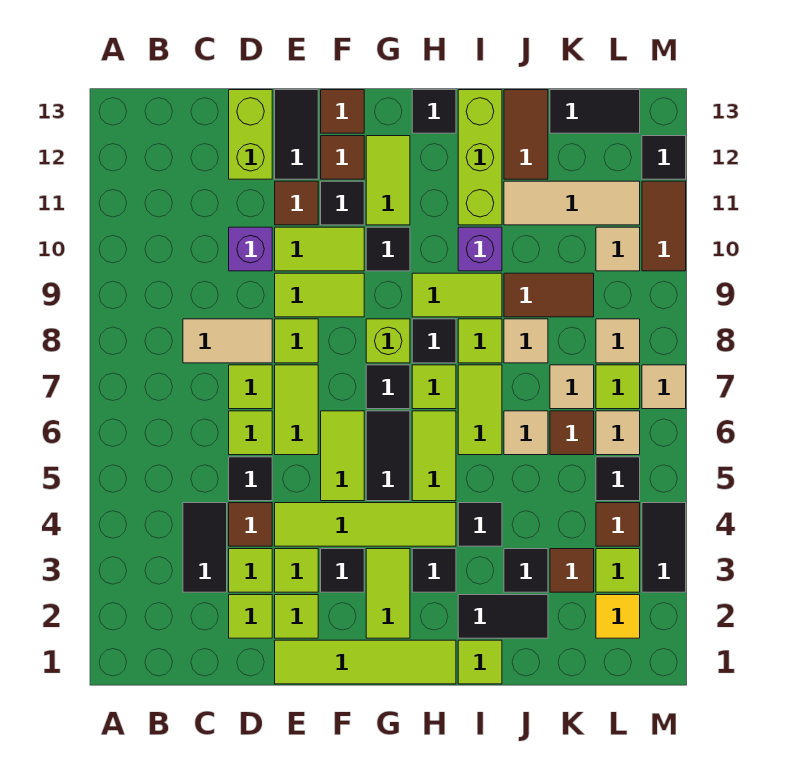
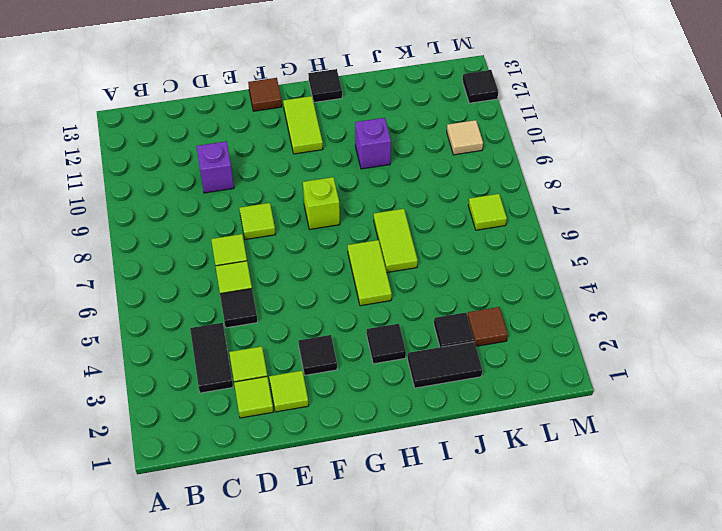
none -> tan 1x2 tile [183,319,272,363]
none -> brown 1x1 tile [229,503,272,546]
none -> lime 1x2 brick [229,90,272,179]
none -> lime 1x4 tile [275,640,456,684]

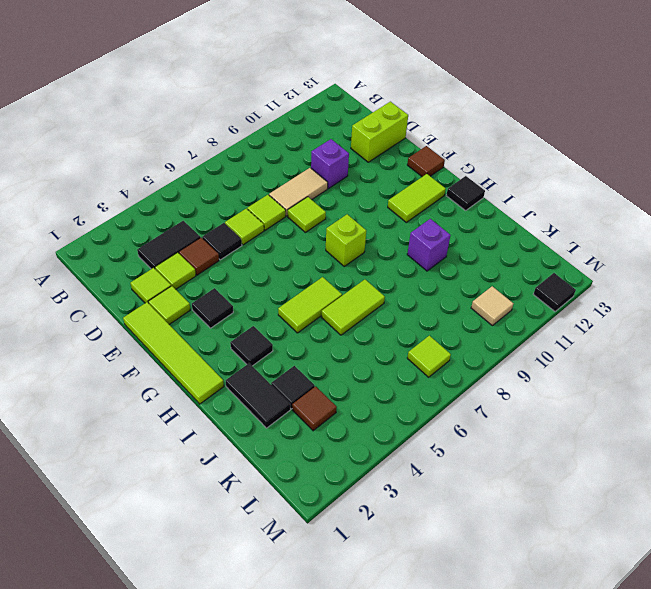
tan 1x2 tile [269,168,328,216] -> tan 1x2 tile turned to [183,319,272,363]
none -> lime 1x1 tile [275,549,318,592]
none -> lime 1x4 tile [275,503,456,546]
none -> lime 1x2 tile [275,365,318,455]
none -> lime 1x2 tile [275,273,364,317]

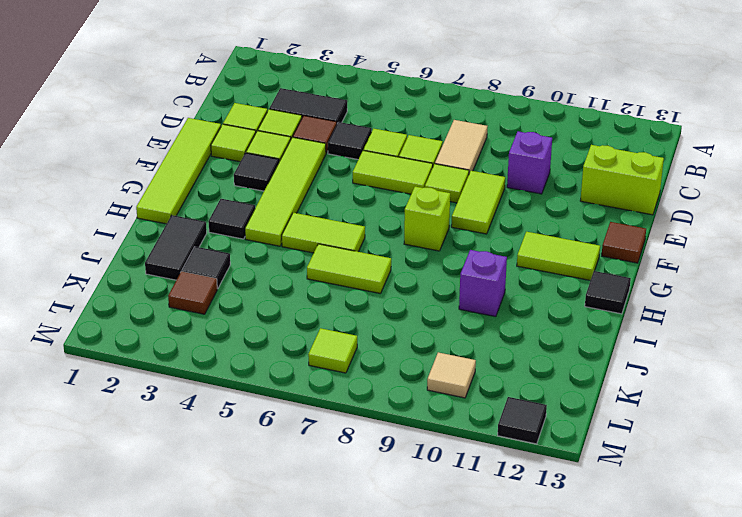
none -> lime 1x2 tile [275,227,364,271]
none -> brown 1x1 tile [275,181,318,225]
none -> black 1x2 tile [275,90,318,179]
none -> lime 1x2 tile [321,411,364,501]

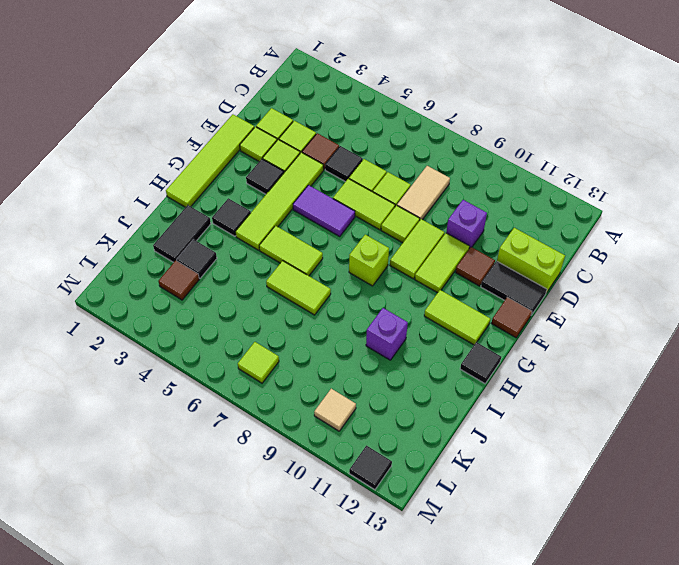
purple 1x2 tile [293,185,355,236] -> lime 1x2 tile [321,411,364,501]
none -> black 1x2 tile [183,503,227,592]
none -> black 1x1 tile [321,181,364,225]
none -> brown 1x1 tile [321,136,364,179]
none -> lime 1x2 tile [366,549,410,638]

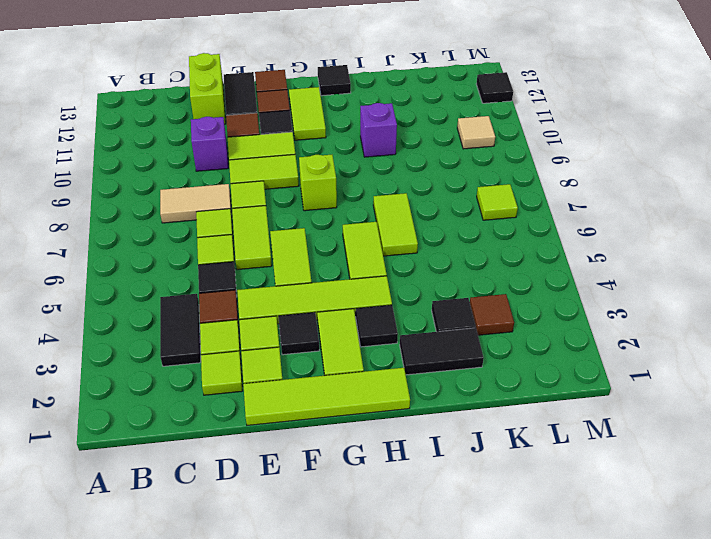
none -> black 1x2 tile [366,411,410,501]
none -> black 1x1 tile [366,365,410,409]
none -> black 1x1 tile [366,227,410,271]
none -> lime 1x1 tile [412,365,456,409]

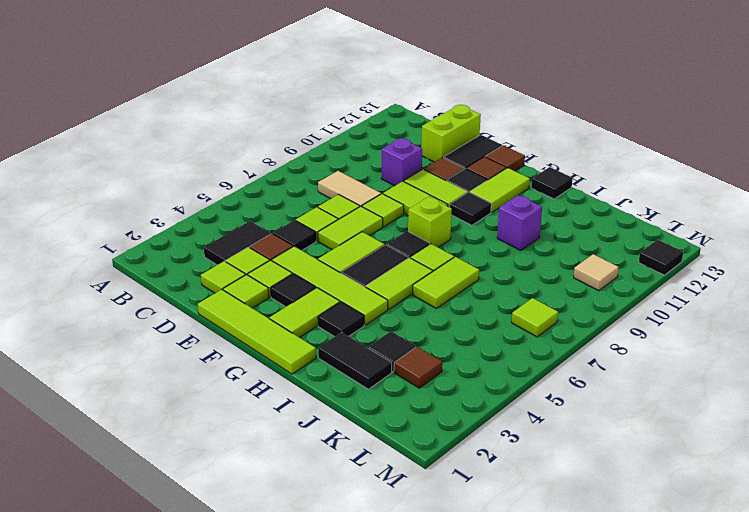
none -> black 1x1 tile [412,319,456,363]
none -> lime 1x2 tile [412,273,502,317]
none -> lime 1x1 tile [458,640,502,684]
none -> black 1x1 tile [458,503,502,546]

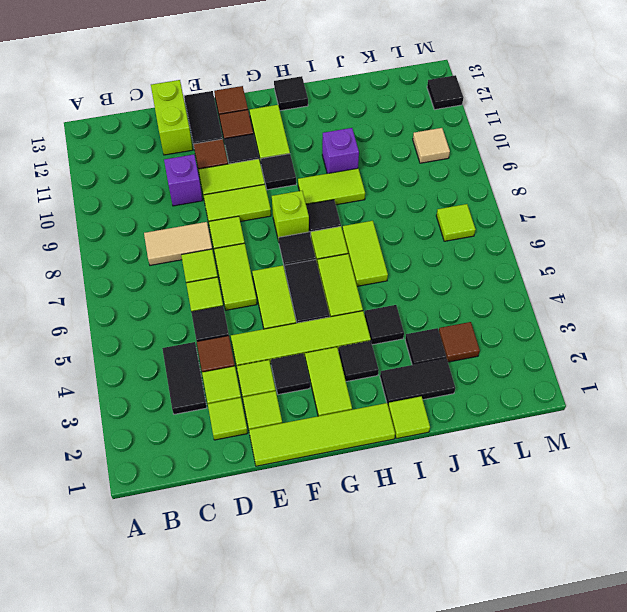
none -> lime 1x1 tile [458,319,502,363]
none -> lime 1x3 brick [458,90,502,225]
none -> tan 1x1 tile [504,411,548,455]
none -> tan 1x1 tile [504,319,548,363]

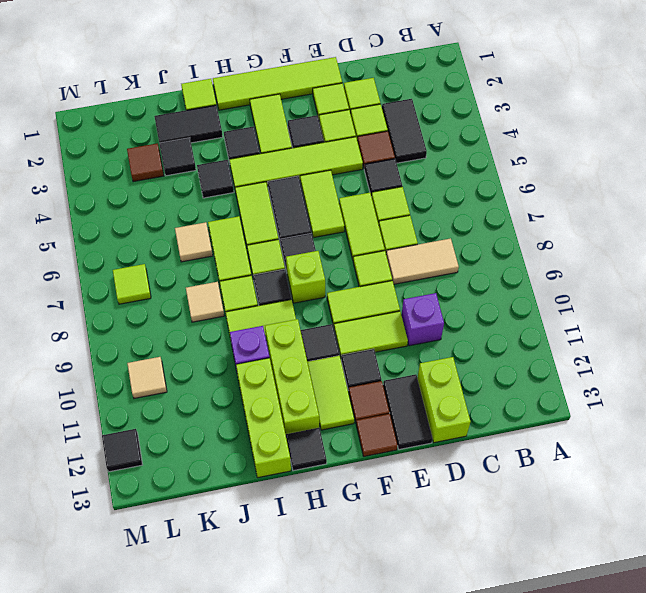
lime 1x3 brick [265,319,319,434] -> none
none -> brown 1x1 tile [275,181,318,225]
none -> brown 1x2 tile [504,273,594,317]
none -> tan 1x3 tile [504,181,640,225]
none -> brown 1x2 tile [504,90,548,179]

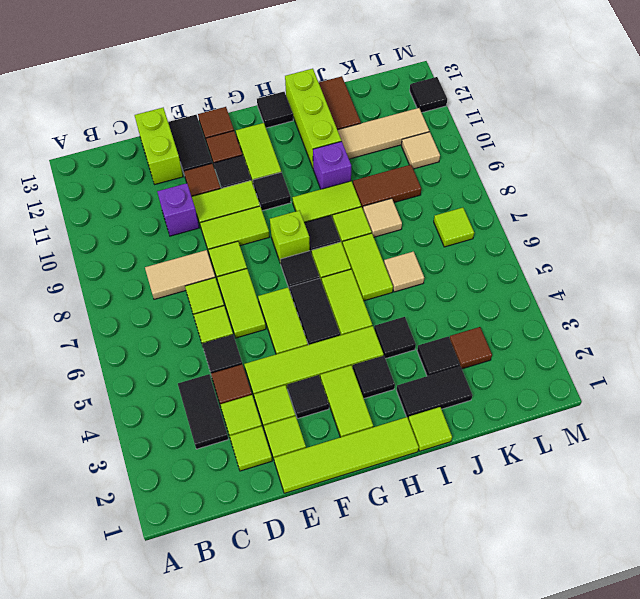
none -> brown 1x1 tile [550,411,594,455]
none -> tan 1x1 tile [550,365,594,409]
none -> black 1x2 tile [550,90,640,133]
none -> yellow 1x1 tile [596,595,640,638]

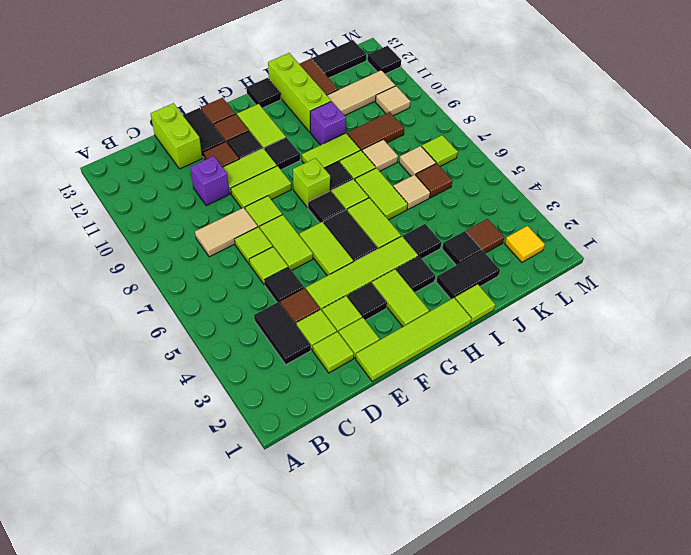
none -> lime 1x1 tile [596,549,640,592]
none -> brown 1x1 tile [596,503,640,546]
none -> black 1x1 tile [596,457,640,501]
none -> tan 1x1 tile [596,411,640,455]

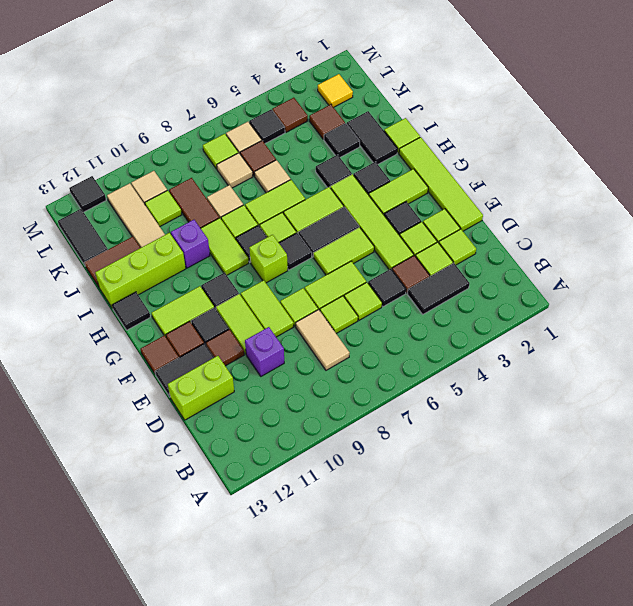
lime 1x1 tile [145,190,182,226] -> lime 1x1 tile moved to [596,549,640,592]
none -> tan 1x1 tile [596,319,640,363]
none -> black 1x2 tile [642,503,686,592]
none -> tan 1x1 tile [642,365,686,409]
none -> brown 1x2 tile [642,181,686,271]

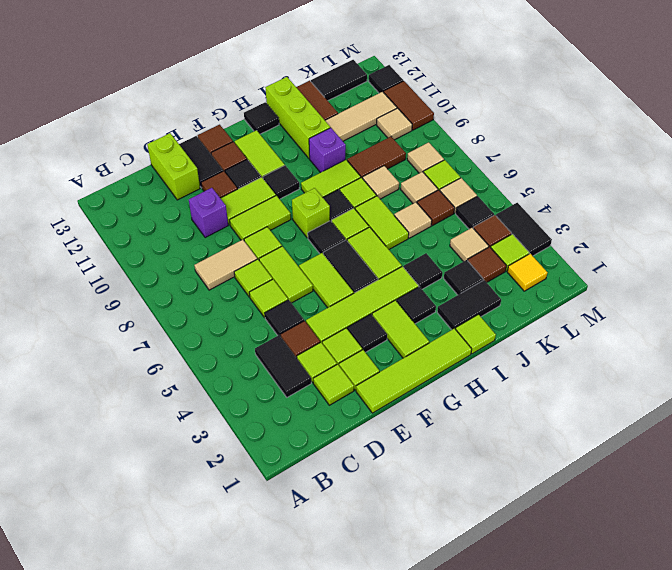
tan 1x1 tile [450,228,489,262] -> tan 1x1 tile moved to [642,365,686,409]

